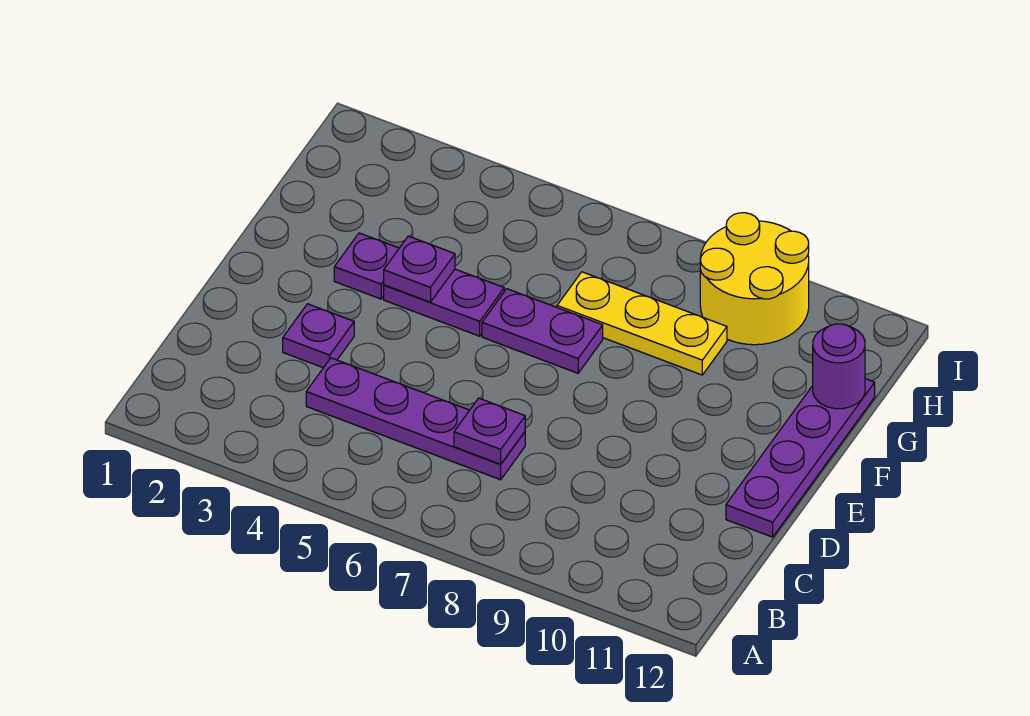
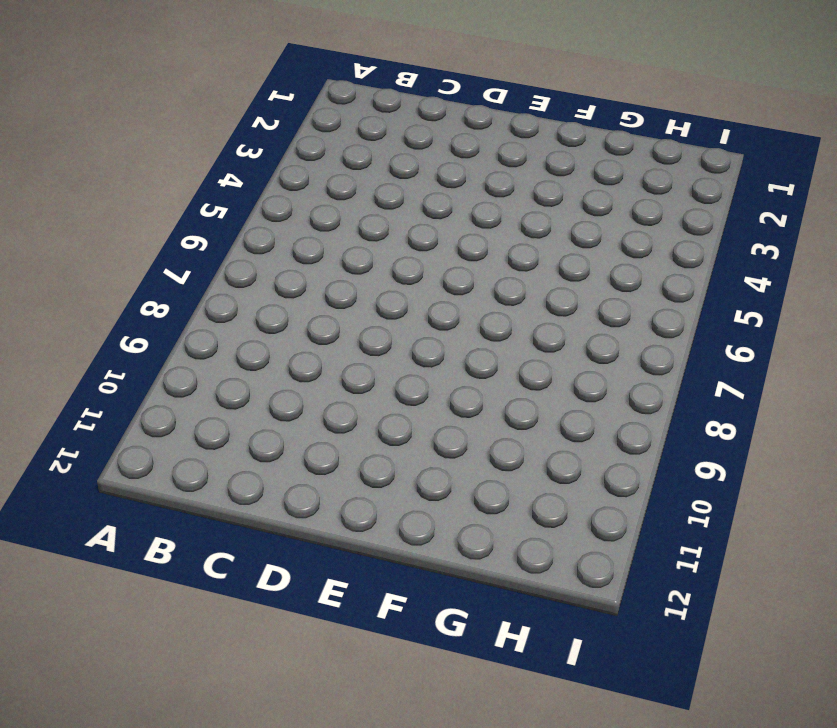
none -> purple 1x4 plate [306,358,525,480]
none -> purple 1x1 plate [283,304,354,368]

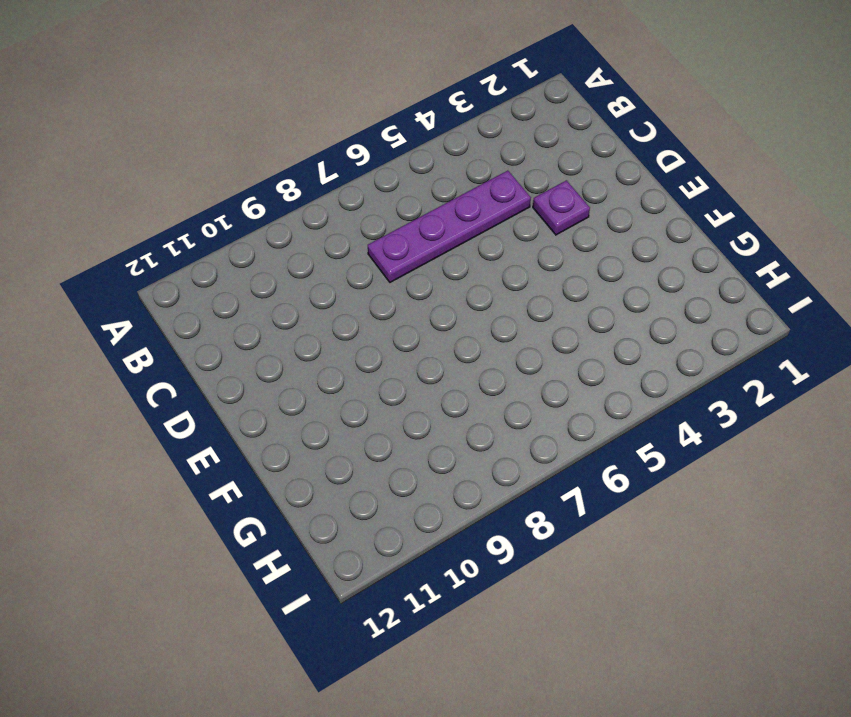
none -> purple 1x4 plate [726,379,875,537]
none -> purple 1x1 plate [334,233,399,299]

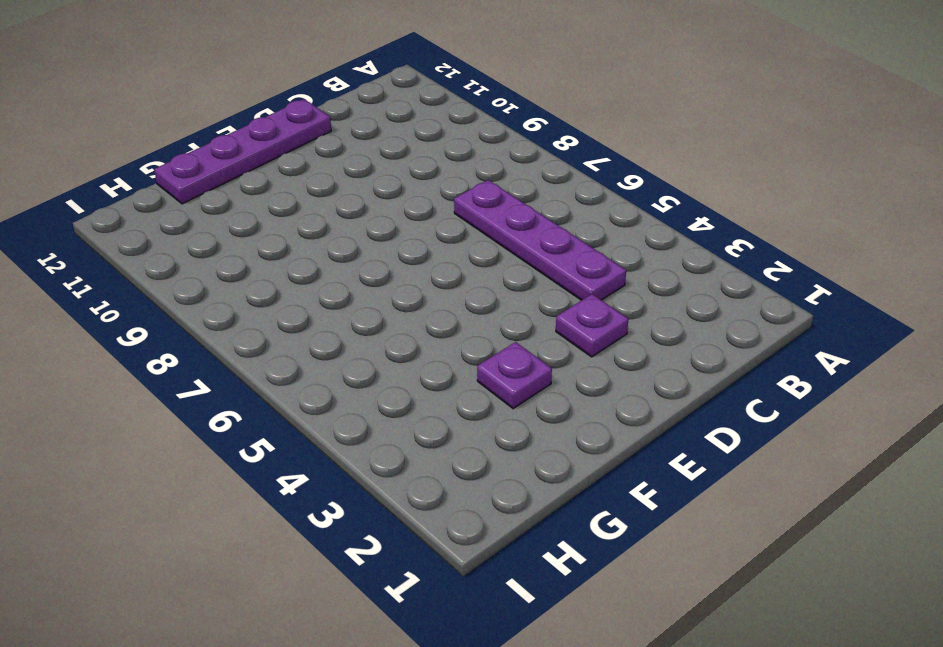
none -> purple 1x2 plate [384,269,504,336]
none -> purple 1x2 plate [482,289,603,373]

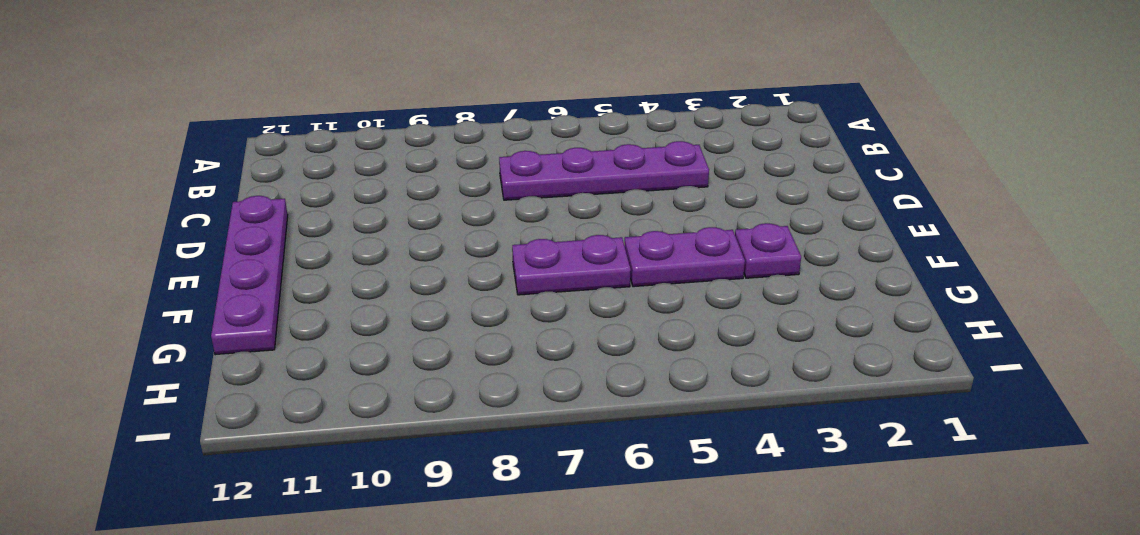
none -> purple 1x1 plate [283,304,354,368]
none -> yellow 1x3 plate [557,272,727,375]

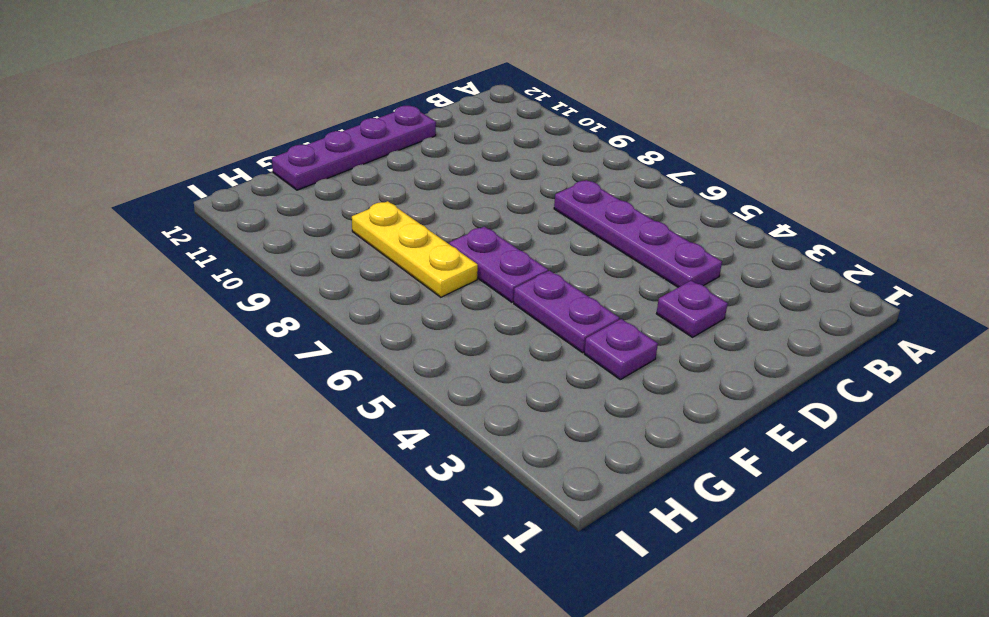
none -> yellow 2x2 round brick [700,213,809,345]
none -> purple 1x1 plate [454,398,525,464]

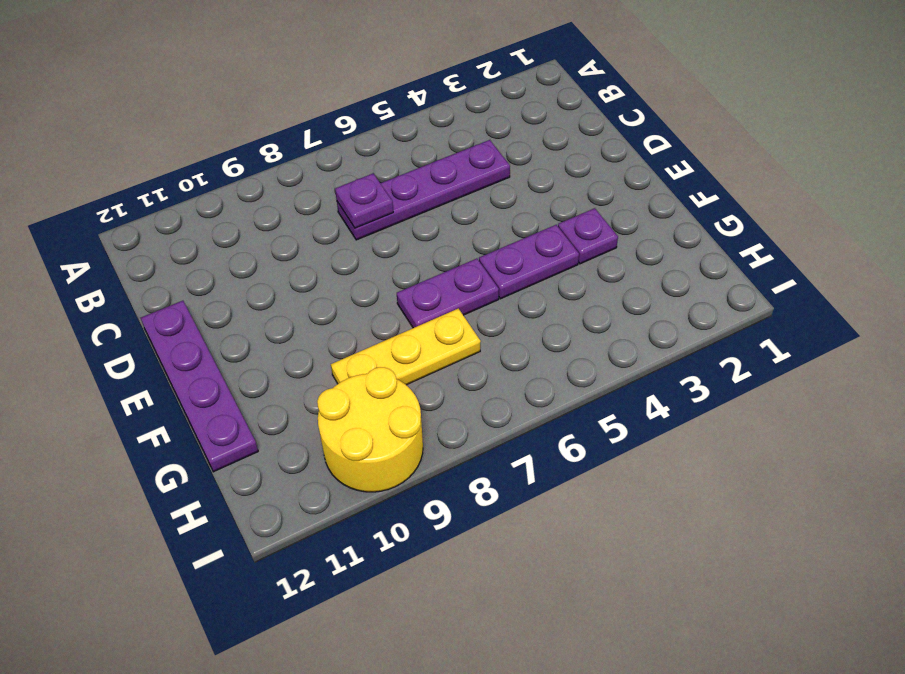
none -> purple 1x1 plate [283,304,354,368]
none -> purple 1x1 plate [384,236,455,302]

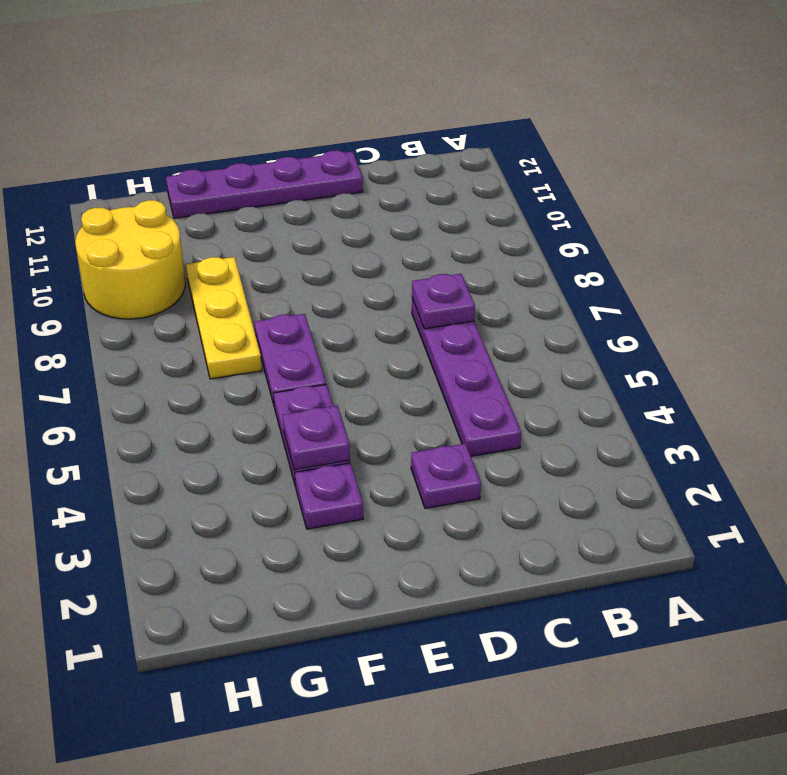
none -> purple 1x1 round brick [813,324,865,409]

